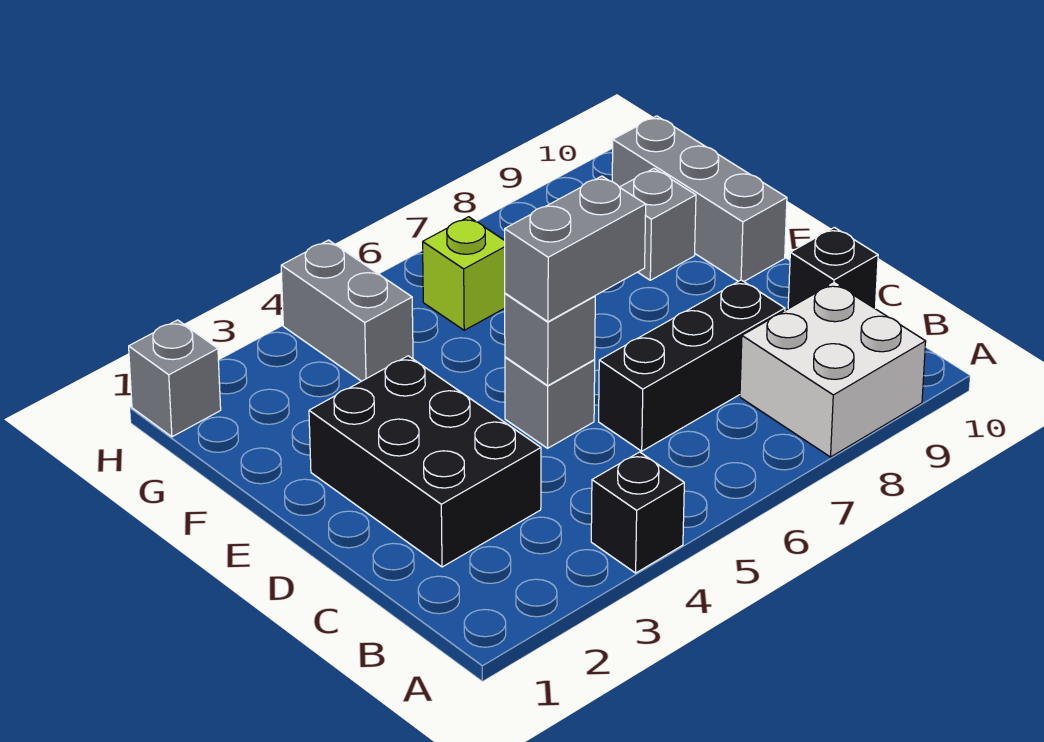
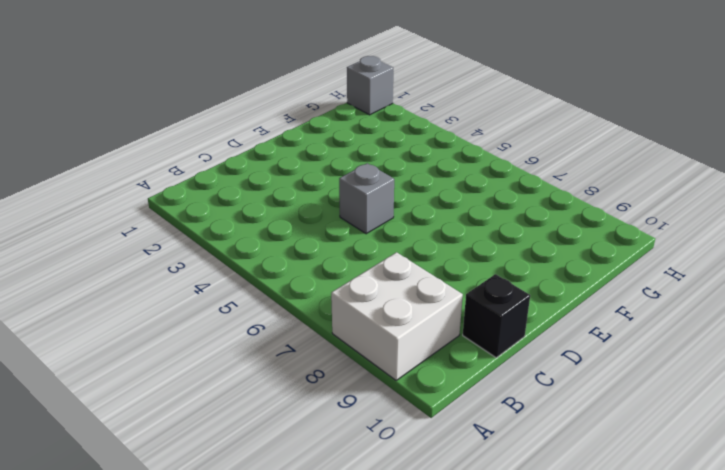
none -> black 1x1 brick [591,452,684,573]
none -> black 2x3 brick [309,356,541,567]
none -> black 1x3 brick [599,280,785,451]

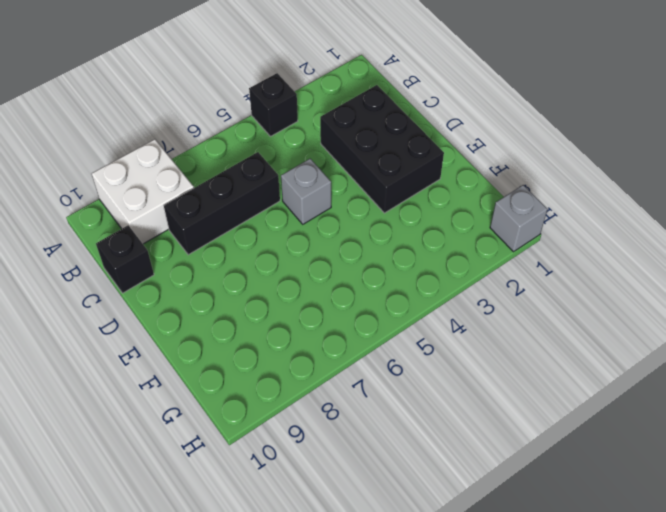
none -> grey 1x3 brick [612,116,787,281]
none -> grey 1x1 brick [620,169,696,280]
none -> grey 1x2 brick [281,240,413,381]

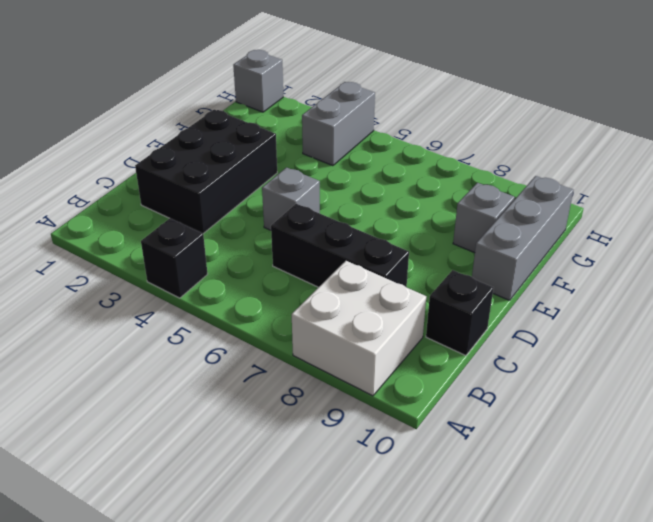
none -> lime 1x1 brick [423,217,505,330]
none -> grey 1x1 brick [505,293,595,385]
none -> grey 1x2 brick [505,176,646,322]

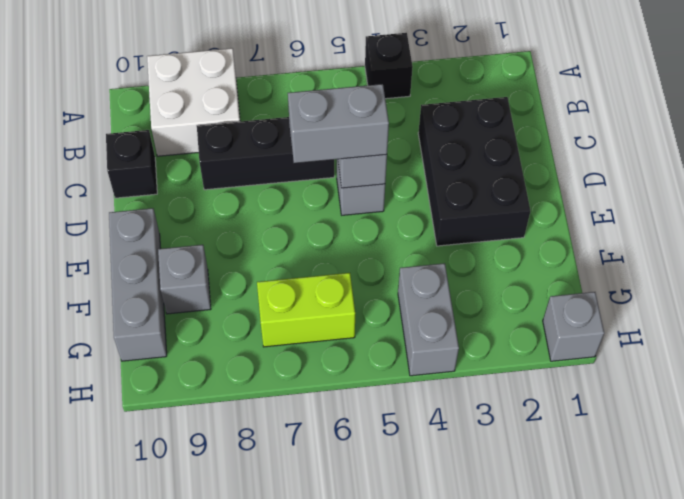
lime 1x2 brick [257,273,355,347] -> lime 1x1 brick [423,217,505,330]

